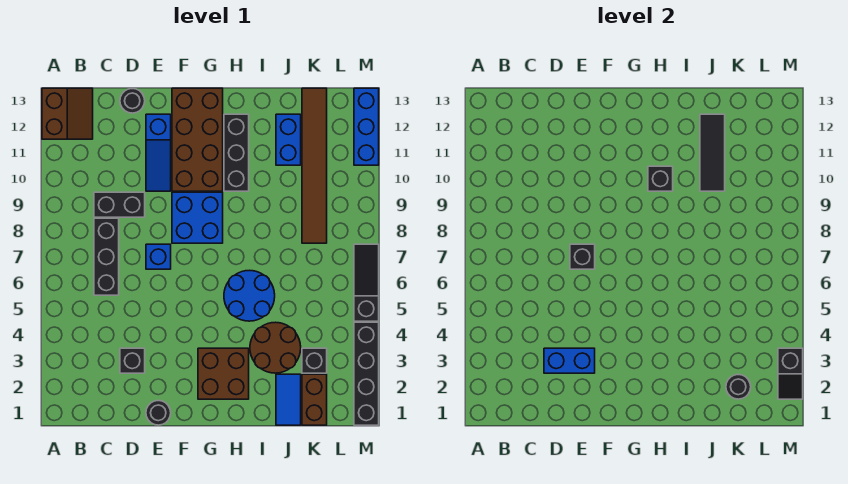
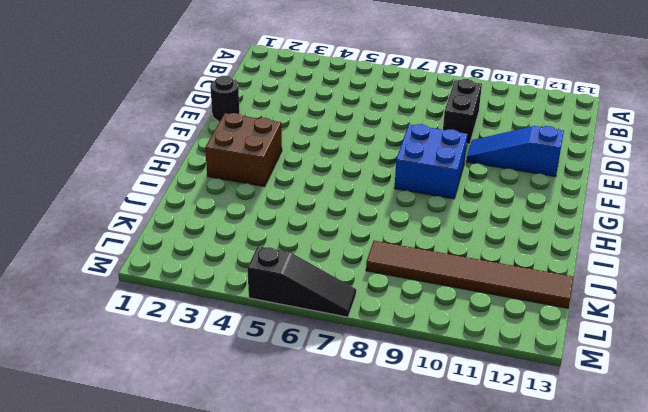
none -> brown 2x2 slope [42,88,93,139]
none -> black 1x3 brick [94,218,119,295]
none -> black 1x1 brick [120,348,145,373]

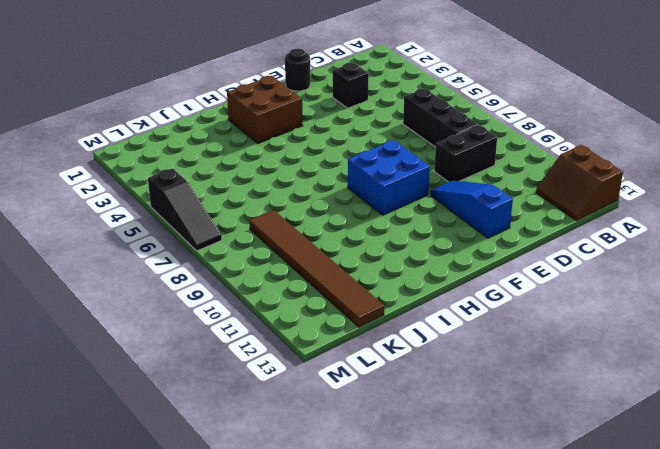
none -> black 1x1 round brick [120,89,145,113]
none -> blue 1x1 brick [146,244,171,269]
none -> brown 2x4 brick [172,88,223,191]

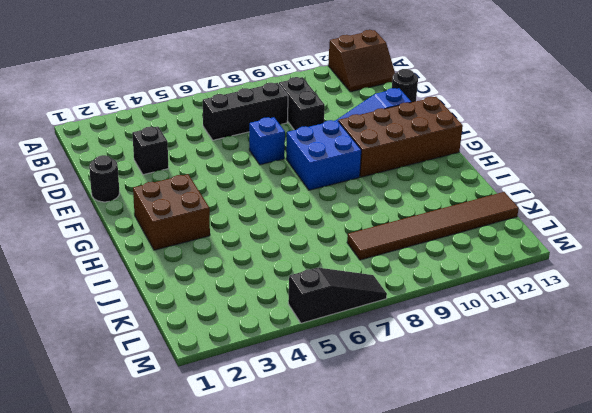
none -> blue 2x2 round brick [224,270,275,321]
none -> black 1x3 brick [224,114,249,191]
none -> brown 2x2 round brick [250,322,301,373]

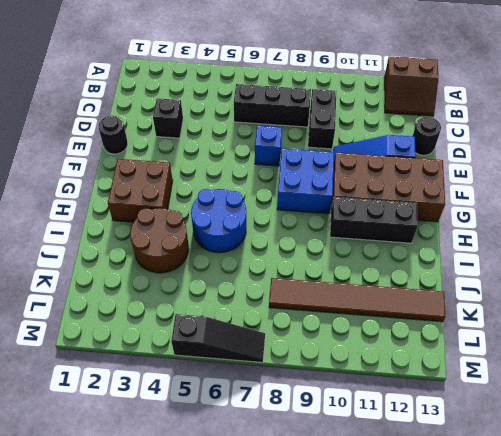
none -> blue 1x2 tile [276,374,301,425]
none -> blue 1x2 brick [276,114,301,165]
none -> brown 1x2 brick [302,374,327,425]

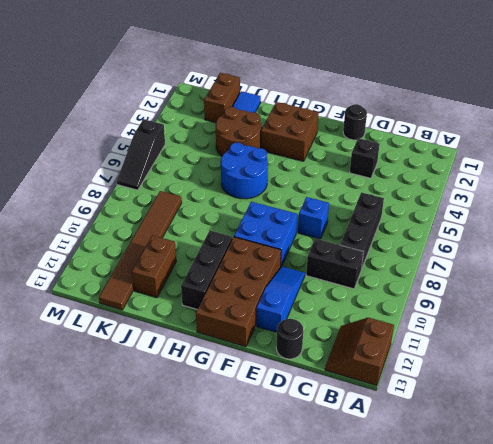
brown 1x2 brick [132,235,176,298] -> blue 1x2 brick [276,114,301,165]
none -> black 1x1 brick [302,348,327,373]
none -> black 1x4 brick [354,322,379,425]
none -> blue 1x3 brick [354,88,379,165]

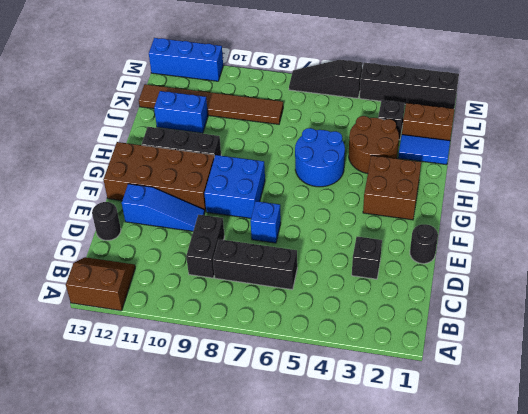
none -> blue 1x2 brick [544,348,595,373]
none -> black 1x1 brick [570,244,595,269]
none -> black 1x1 brick [648,166,673,191]

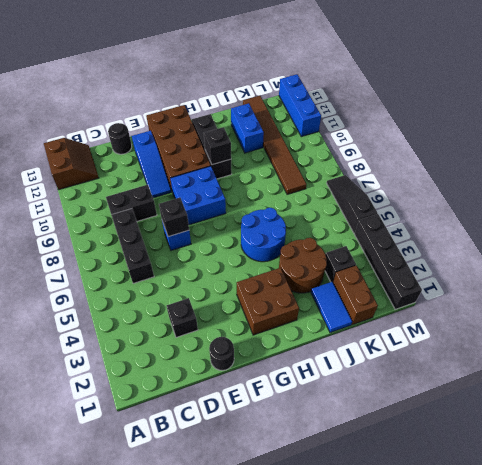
none -> blue 1x2 brick [544,348,595,373]
none -> black 1x3 tile [700,114,725,191]
none -> black 1x1 round brick [726,375,751,399]

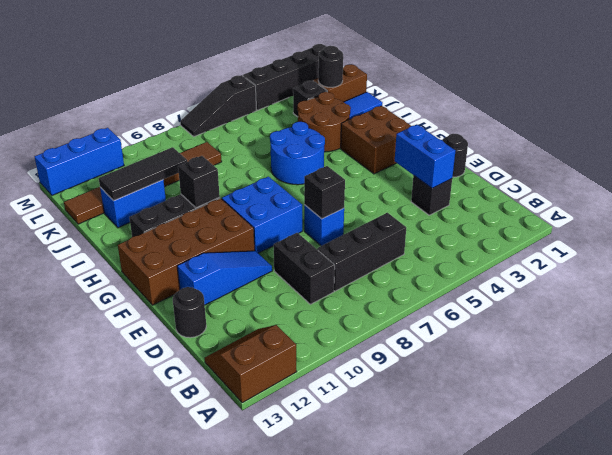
none -> black 1x2 slope [778,348,803,399]

